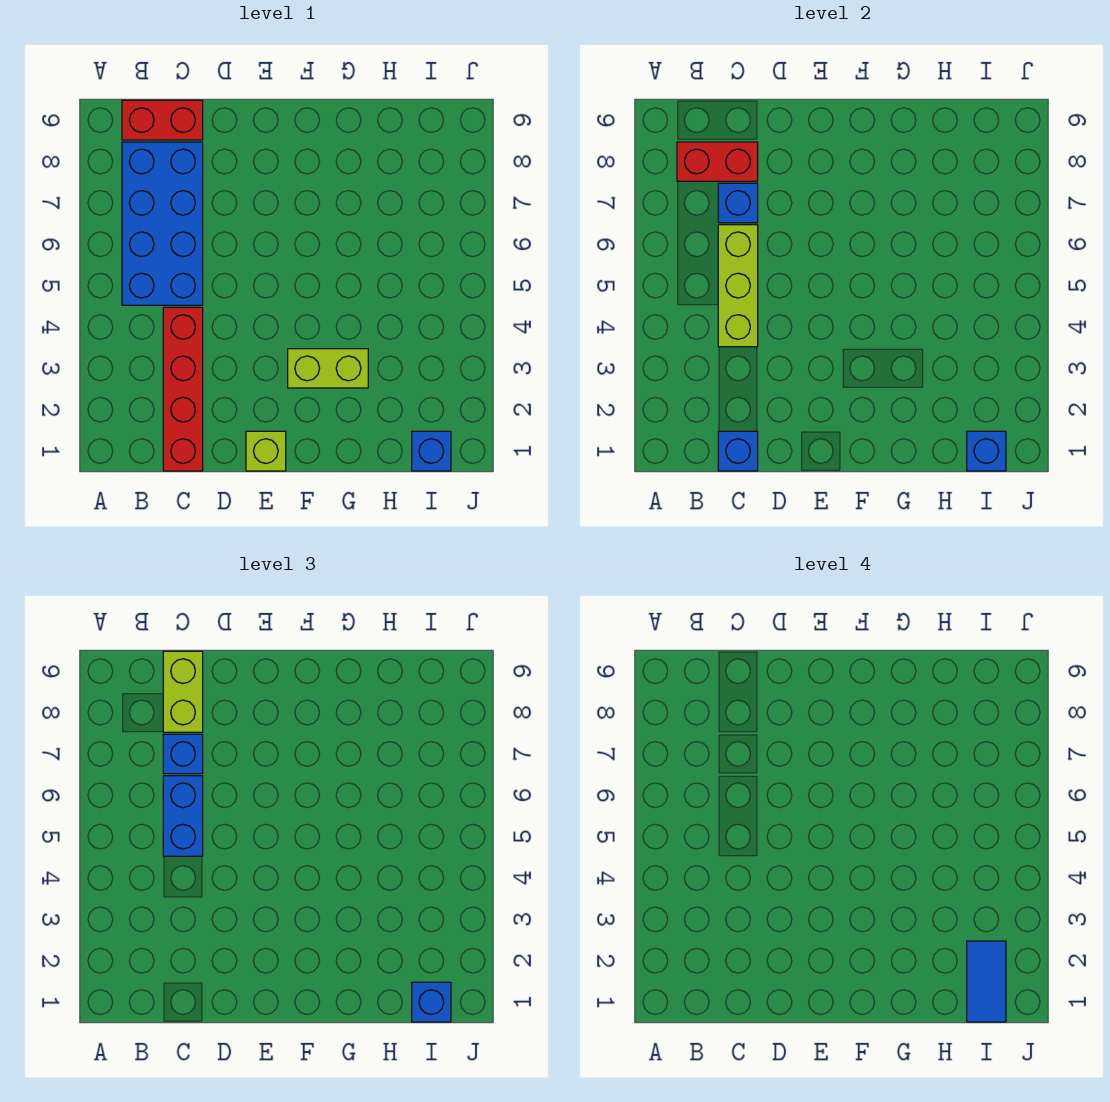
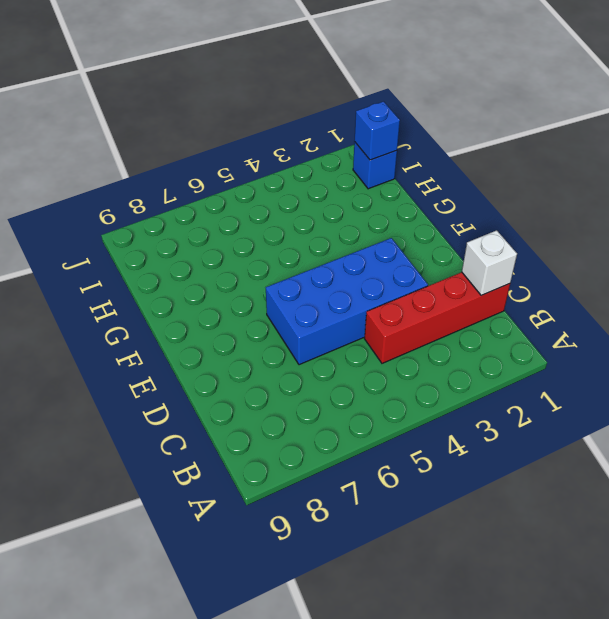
white 1x1 brick [462,230,517,296] -> blue 1x1 brick [718,431,758,471]
blue 2x4 brick [266,238,428,365] -> blue 2x4 brick moved to [122,142,203,305]
none -> red 1x2 brick [122,100,203,140]
none -> lime 1x1 brick [246,431,286,471]
none -> lime 1x2 brick [288,349,368,388]

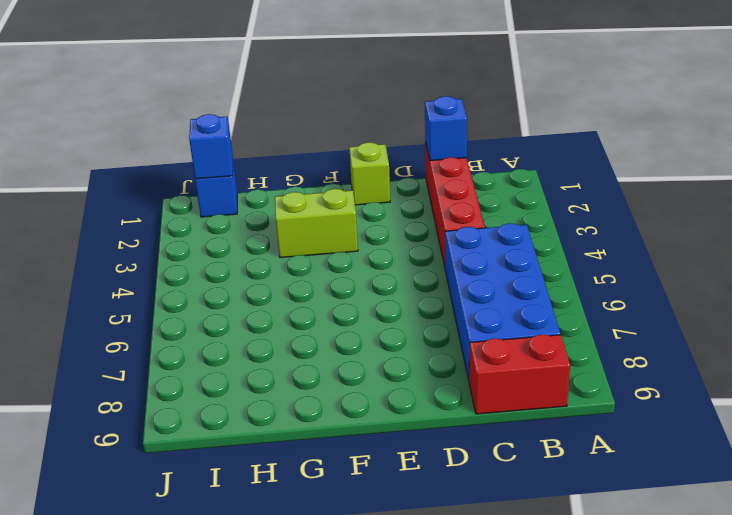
none -> red 1x2 brick [677,142,758,181]
none -> lime 1x3 brick [718,225,758,347]
none -> blue 1x1 brick [718,183,758,223]

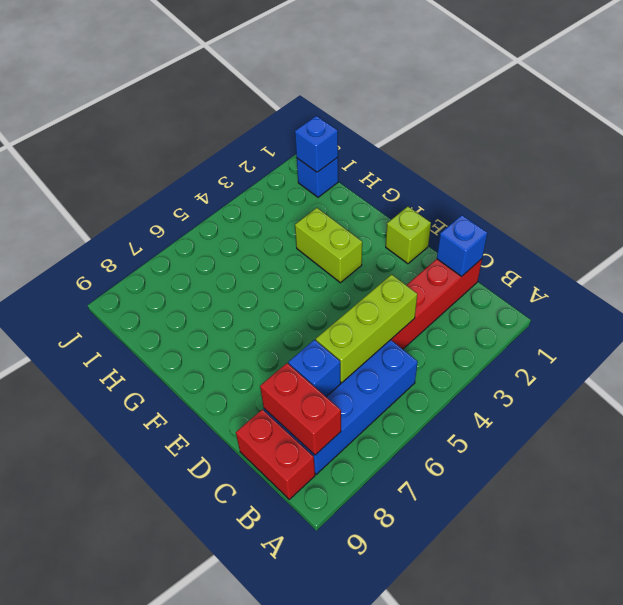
none -> blue 1x2 brick [163,776,203,856]
none -> blue 1x1 brick [163,734,203,774]
none -> lime 1x2 brick [163,651,203,732]

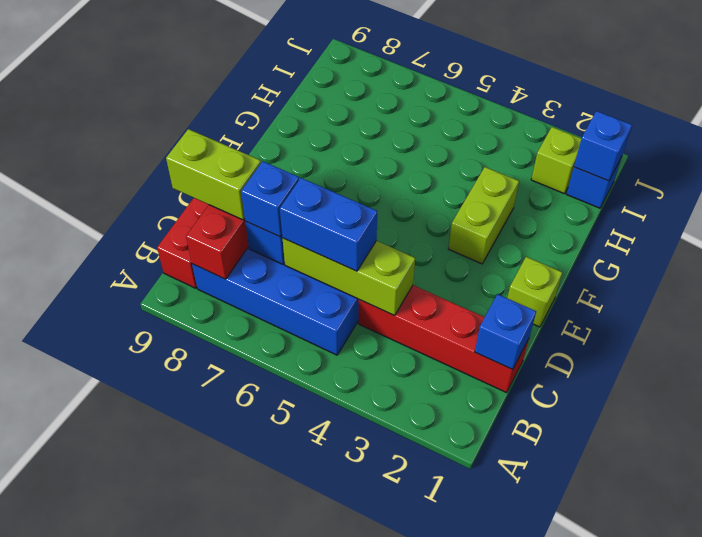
lime 1x1 brick [531,127,581,194] -> none
none -> blue 1x1 brick [412,982,451,1022]
none -> blue 1x2 tile [967,941,1006,1022]

